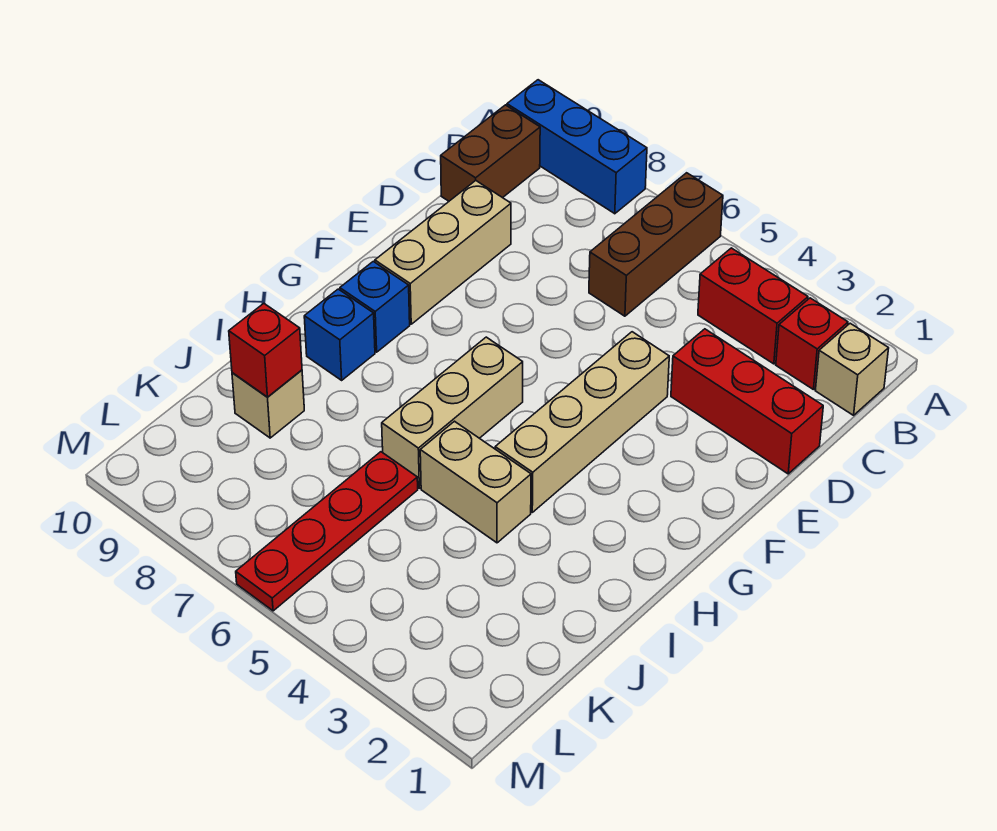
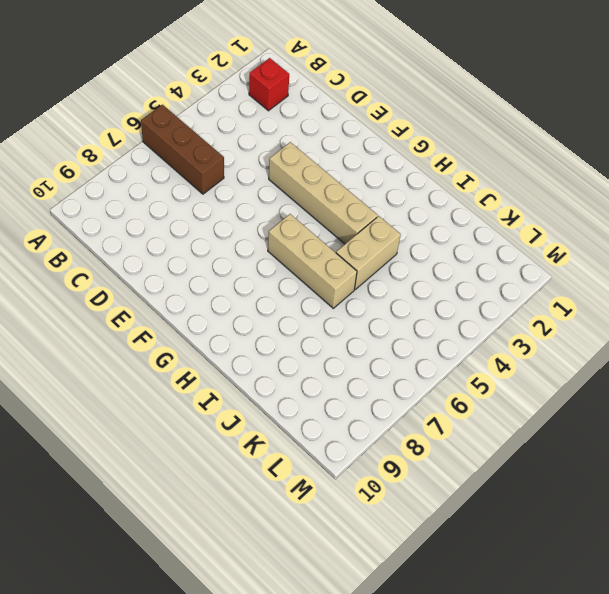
none -> blue 1x3 brick [507,80,647,214]
none -> tan 1x1 brick [815,323,889,415]
none -> red 1x2 brick [698,248,808,364]

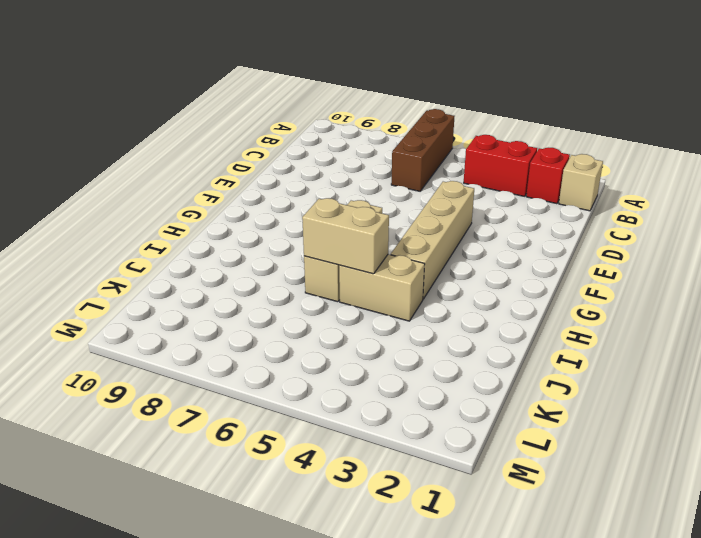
tan 1x2 brick [302,198,389,274] -> none
none -> blue 1x3 brick [507,80,647,214]
none -> brown 1x2 brick [441,105,540,201]
none -> red 1x3 brick [671,329,823,474]

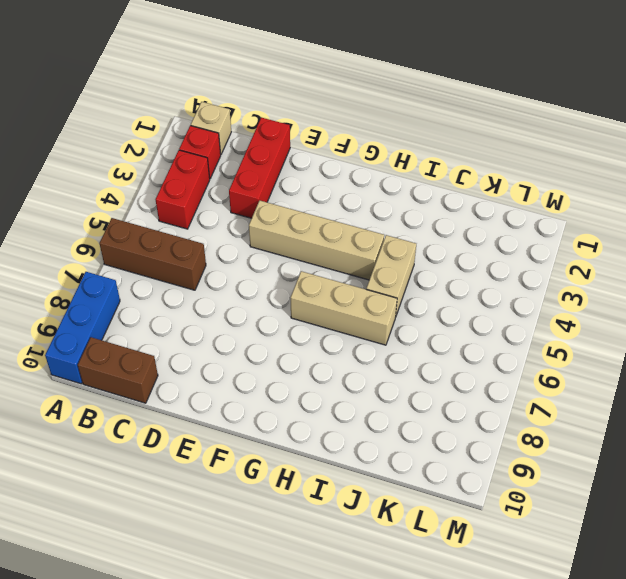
none -> tan 1x3 brick [375,181,511,324]
none -> blue 1x1 brick [340,261,410,352]
none -> blue 1x1 brick [304,289,375,380]

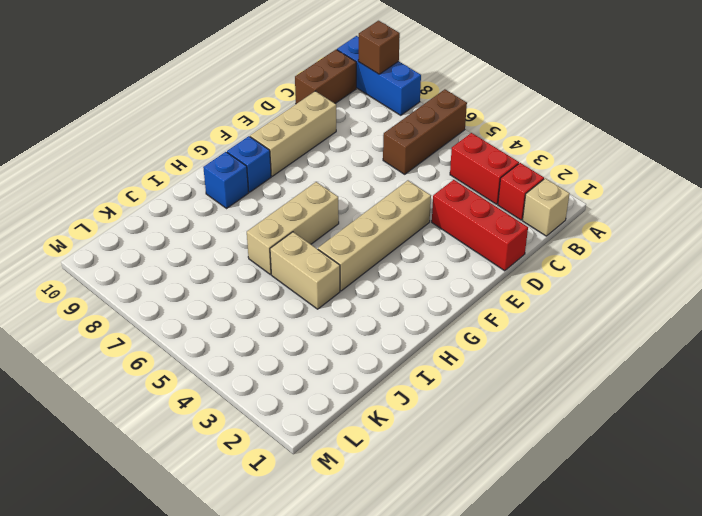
brown 1x1 brick [358,21,400,74] -> none
none -> red 1x4 plate [236,452,418,611]
none -> tan 1x1 brick [232,370,304,438]
none -> red 1x1 brick [229,304,302,397]

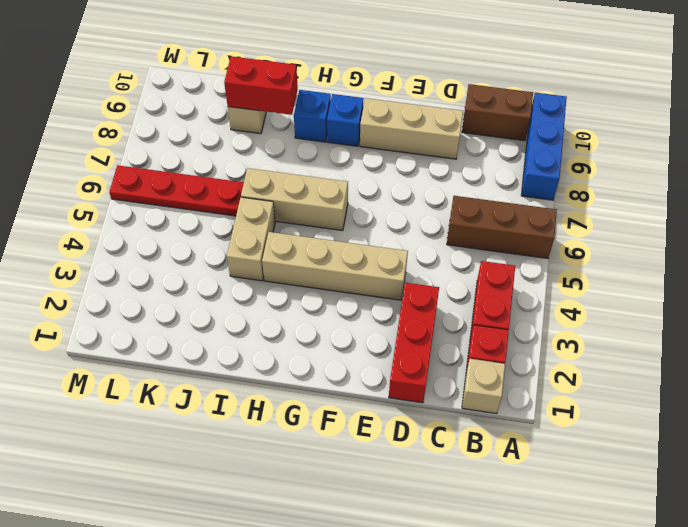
red 1x2 brick [224,56,298,115] -> red 1x1 brick [229,304,302,397]

